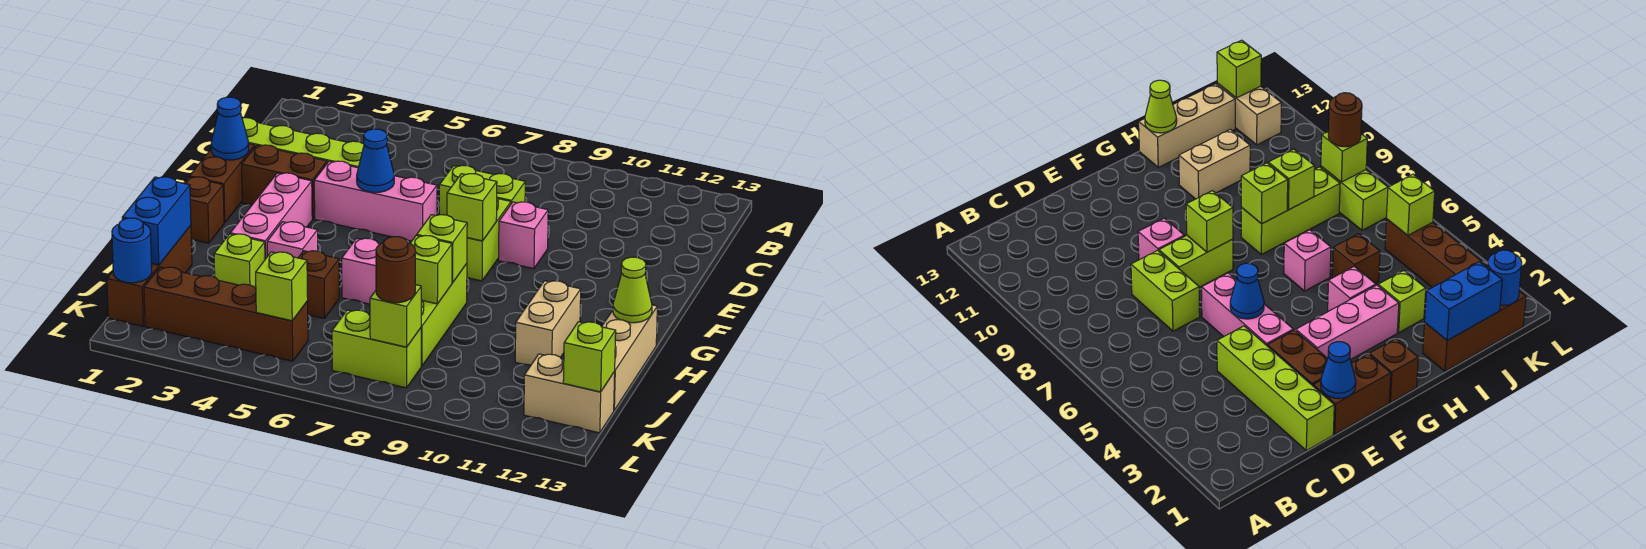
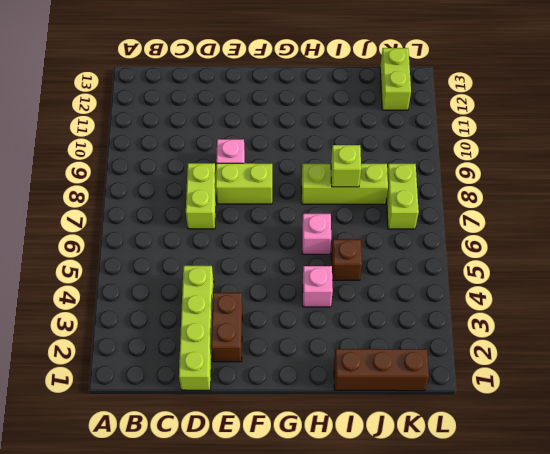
lime 1x2 brick [380,48,411,110] -> tan 1x2 brick [524,354,615,433]
none -> brown 1x2 brick [189,144,255,223]
none -> pink 1x3 brick [314,161,437,241]
none -> pink 1x3 brick [230,173,312,259]
none -> brown 1x1 brick [184,177,224,243]

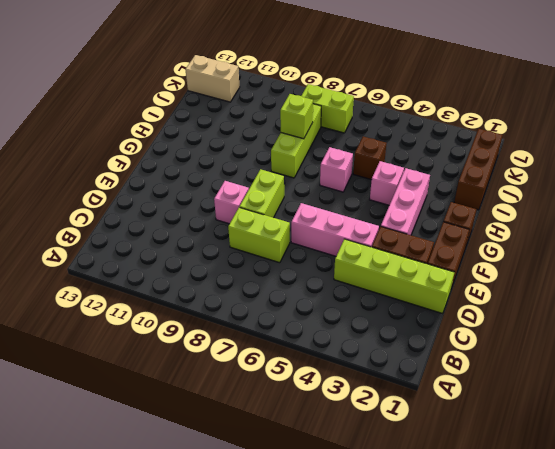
none -> tan 1x2 brick [515,281,581,365]
none -> tan 1x3 brick [602,305,657,410]
none -> lime 1x1 brick [214,234,265,289]
none -> brown 1x4 brick [144,267,308,361]

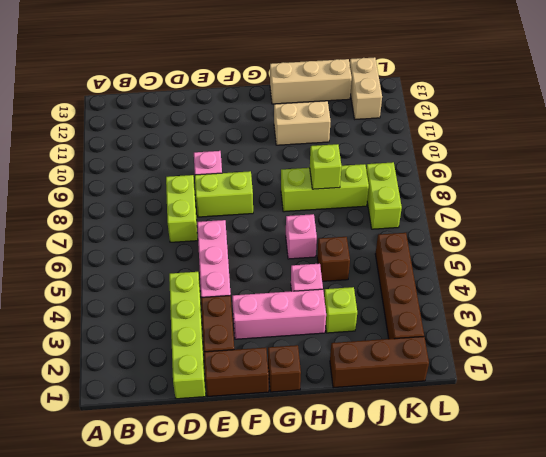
none -> blue 1x1 cone [211,97,249,160]
none -> blue 1x1 cone [357,129,394,193]
none -> lime 1x1 brick [447,174,497,241]
none -> lime 1x1 brick [417,215,467,283]

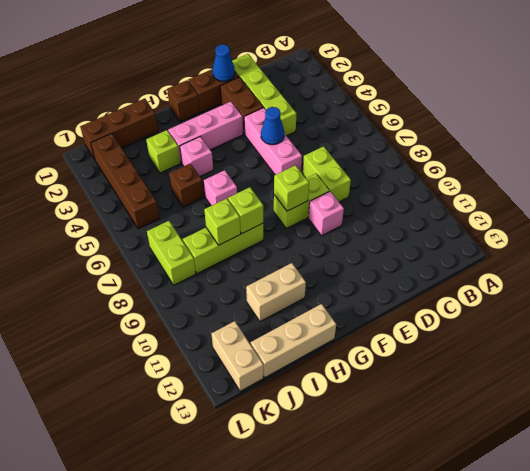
none -> lime 1x1 cone [613,257,652,323]
none -> blue 1x2 brick [122,177,191,265]
none -> blue 1x1 round brick [112,218,152,283]
none -> lime 1x1 brick [256,252,308,321]

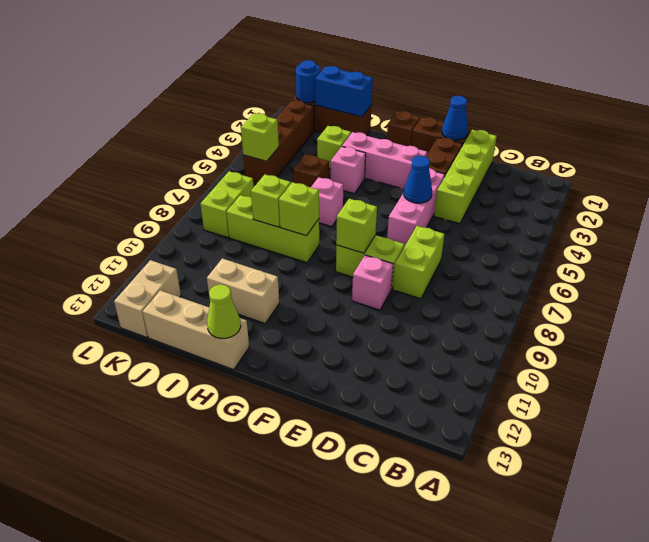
none -> lime 1x1 brick [370,285,421,347]
none -> lime 1x1 brick [563,322,616,392]
none -> brown 1x1 round brick [376,237,415,303]

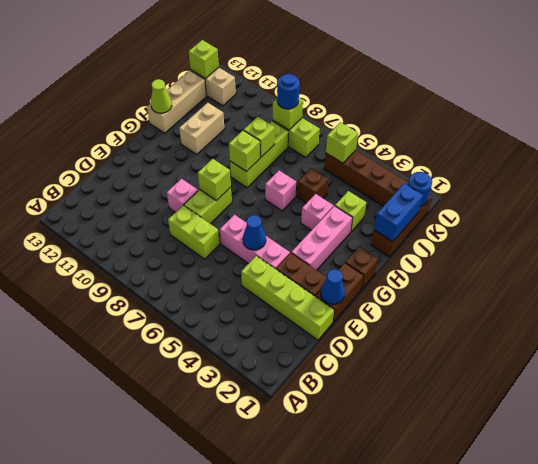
blue 1x1 round brick [277,74,299,109] -> brown 1x1 round brick [376,237,415,303]

